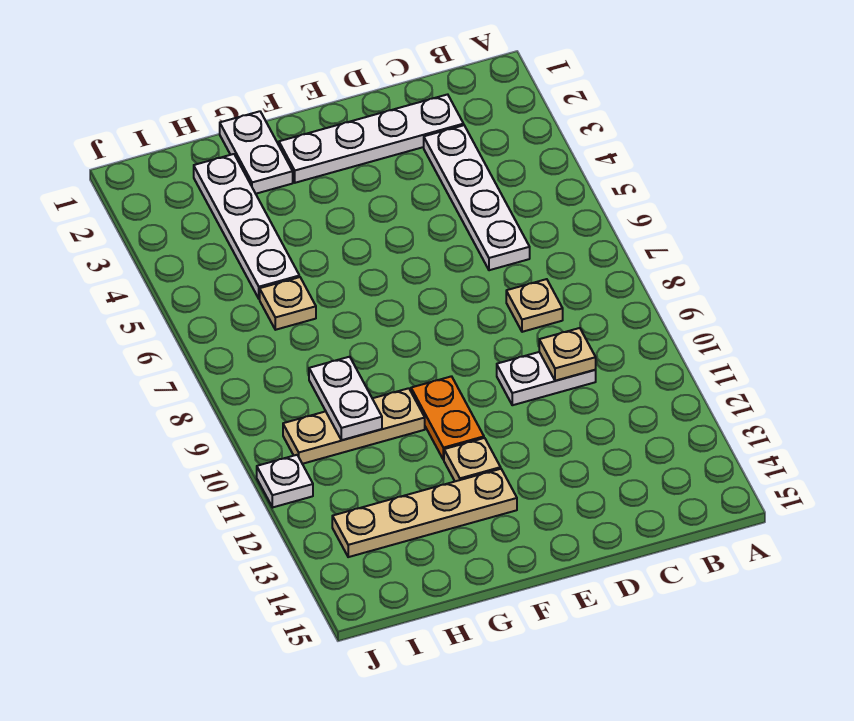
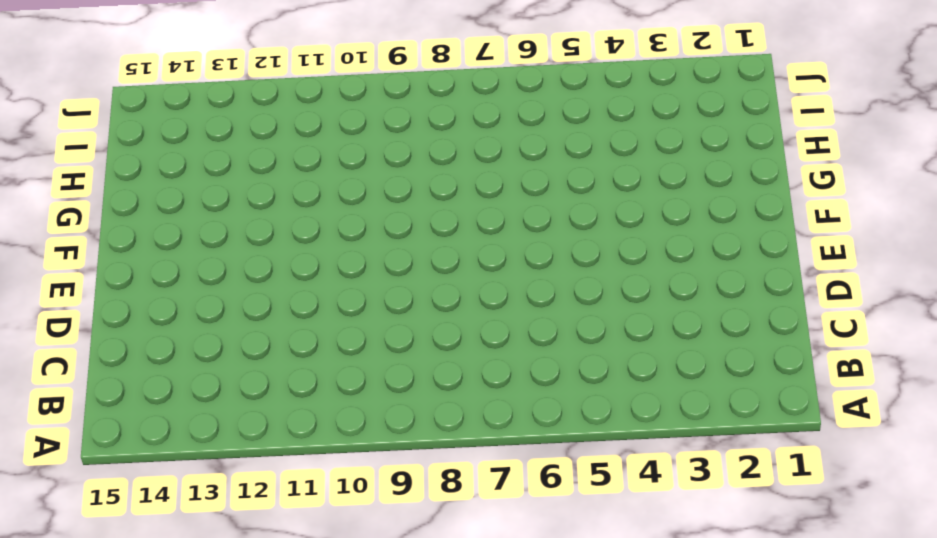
none -> white 1x4 plate [279,94,464,183]
none -> white 1x4 plate [424,125,530,270]
none -> tan 1x1 plate [506,279,563,332]

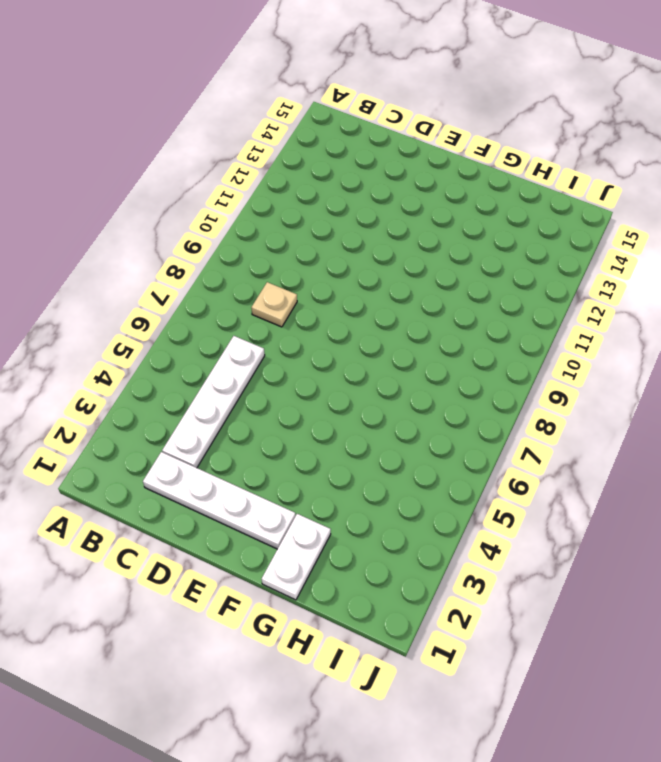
none -> white 1x2 plate [497,352,596,405]
none -> orange 1x2 plate [411,376,484,460]
none -> tan 1x1 plate [444,438,501,481]

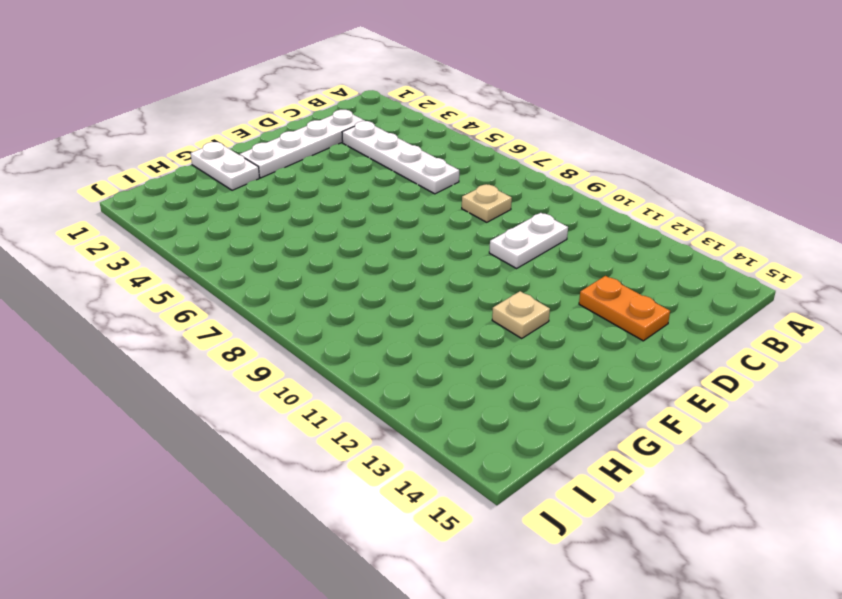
orange 1x2 plate [579,276,670,341] -> orange 1x2 plate moved to [411,376,484,460]
none -> tan 1x4 plate [332,469,517,557]
none -> tan 1x3 plate [283,388,425,464]
none -> white 1x4 plate [194,154,299,299]

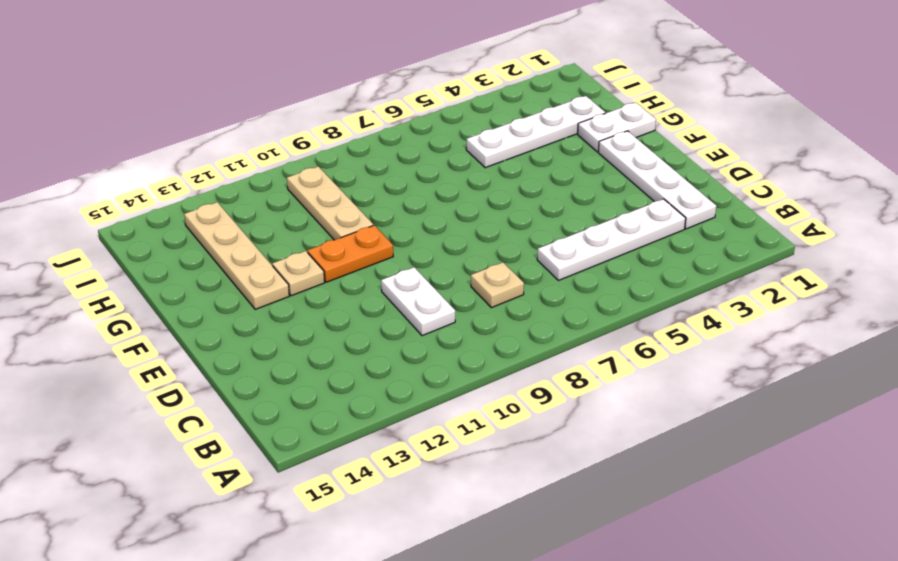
none -> tan 1x1 plate [260,277,316,330]
none -> white 1x1 plate [257,455,313,507]
none -> tan 1x1 plate [539,328,596,381]

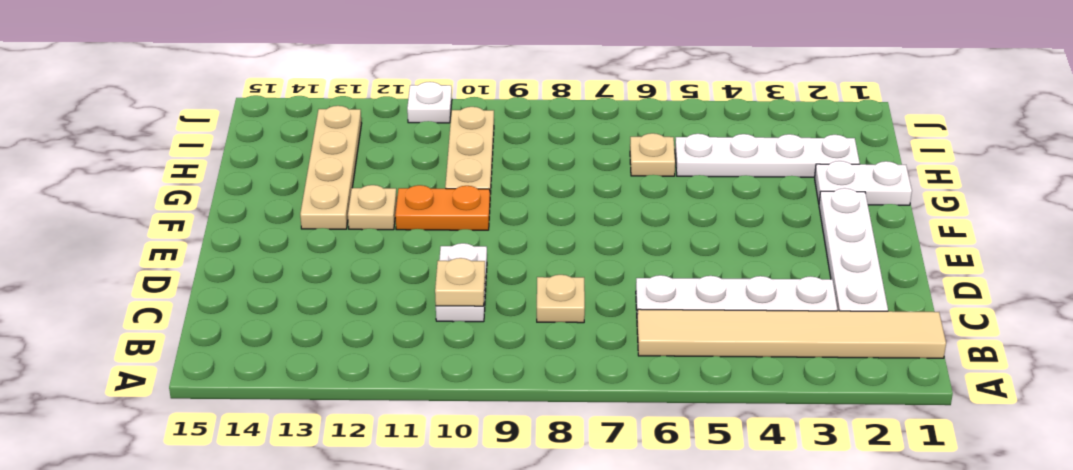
tan 1x6 tile [637,309,946,358] -> none
none -> white 1x2 plate [309,357,382,440]

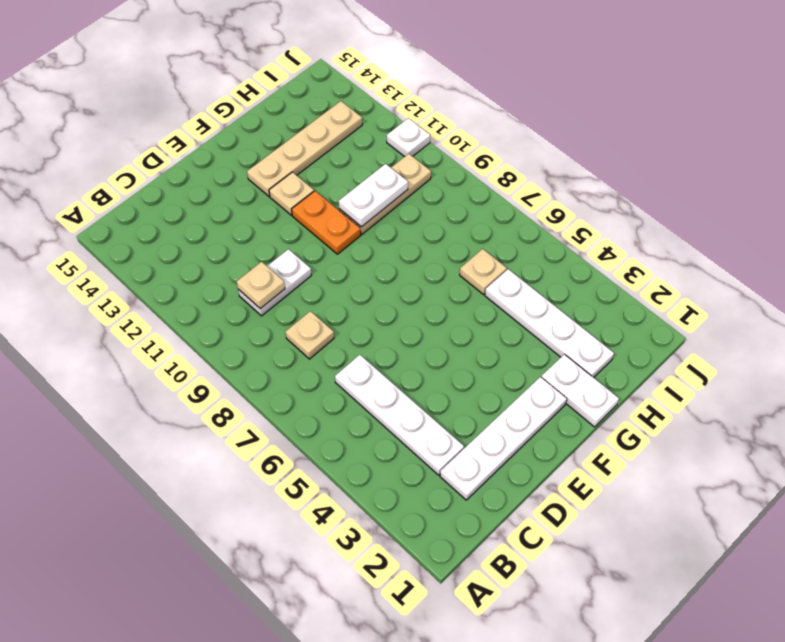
white 1x2 plate [339,164,408,227] -> white 1x2 plate turned to [309,357,382,440]

